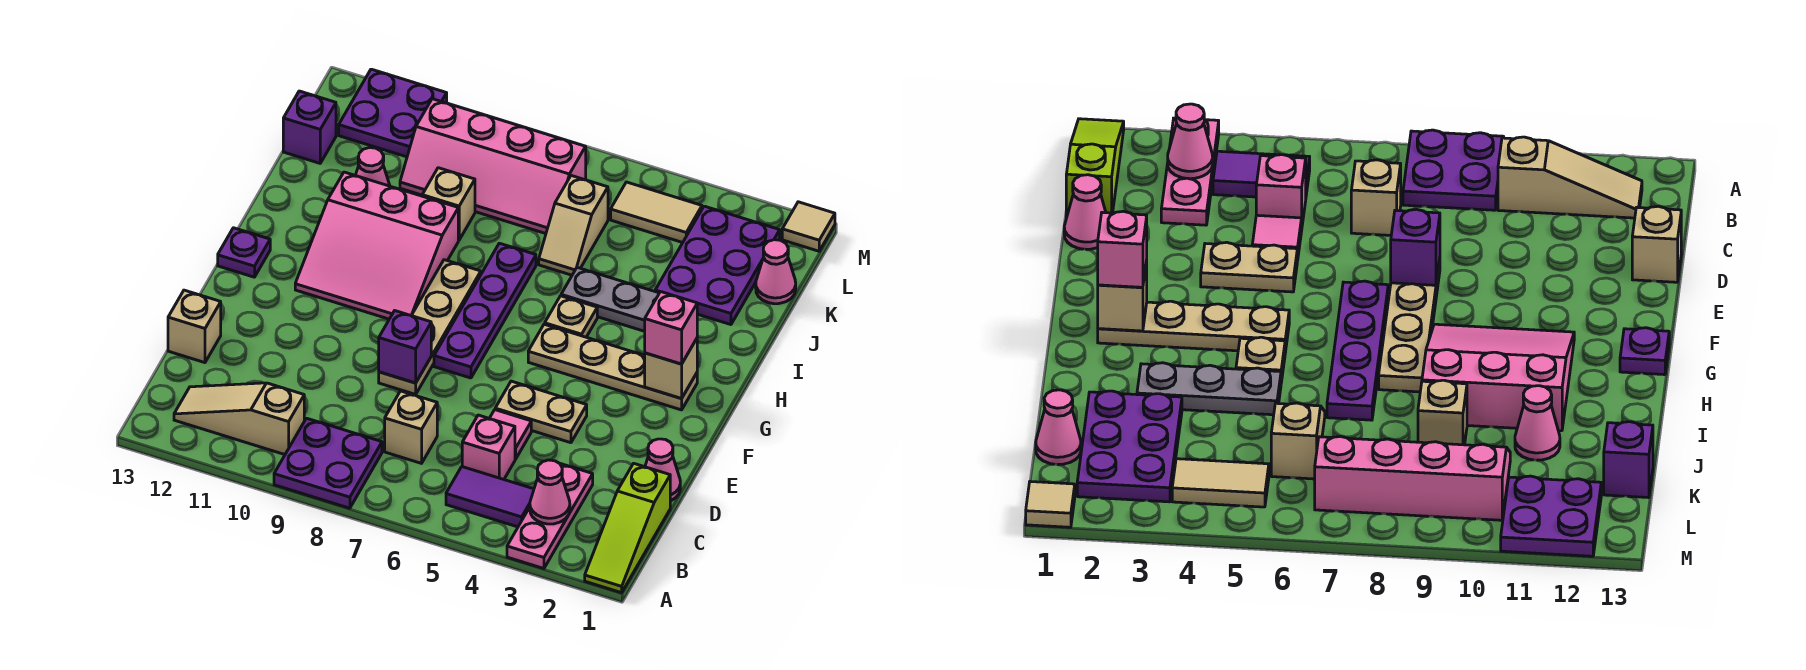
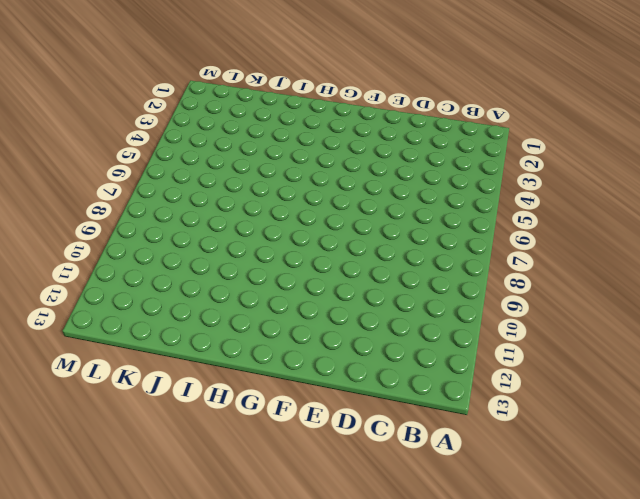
none -> lime 1x3 slope [585,463,670,593]
none -> pink 1x3 plate [507,464,593,569]
none -> purple 2x2 plate [274,418,382,508]
none -> purple 1x2 tile [446,467,534,527]

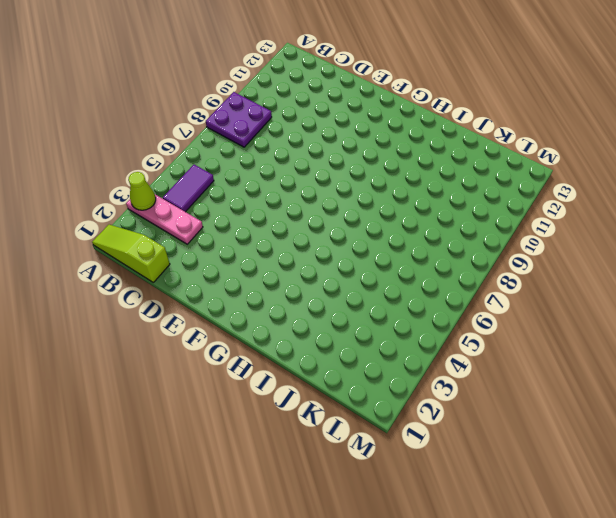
lime 1x1 cone [129,172,156,210] -> none
none -> tan 1x3 slope [174,383,304,455]
none -> pink 1x1 brick [462,415,515,479]
none -> tan 1x1 brick [385,391,437,463]
none -> pink 1x1 cone [645,439,680,501]

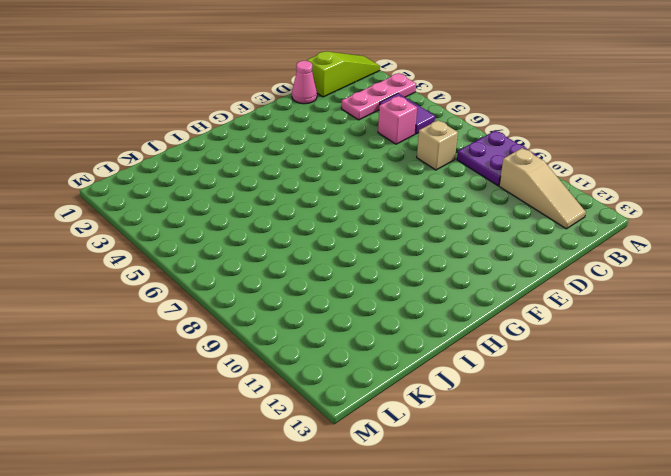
none -> pink 1x1 tile [490,410,531,459]
none -> tan 1x1 brick [168,290,221,363]
none -> tan 1x2 plate [495,381,587,443]
none -> tan 1x4 plate [379,260,481,394]

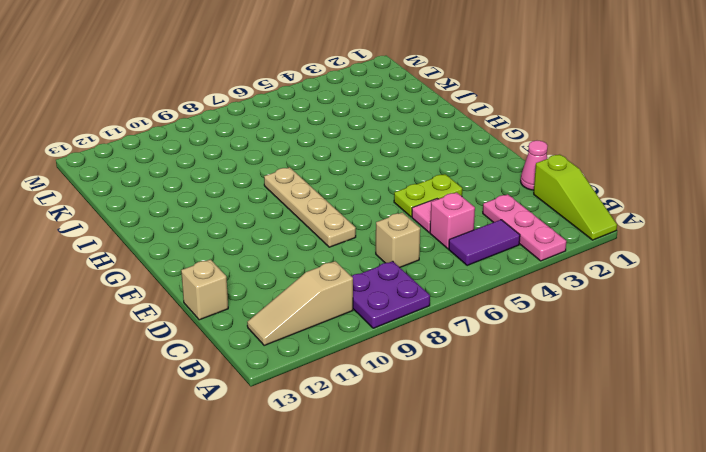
lime 1x2 plate [394,174,462,217] -> tan 1x2 plate [495,381,587,443]
none -> purple 1x4 plate [434,243,536,378]
none -> tan 1x4 plate [528,324,697,410]
none -> pink 3x3 slope [295,172,458,319]
none -> purple 1x1 plate [218,228,270,277]

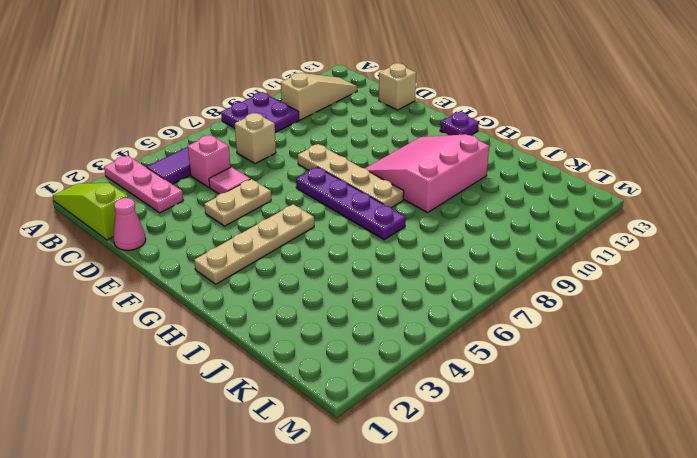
none -> tan 1x1 plate [545,296,597,337]
none -> grey 1x3 plate [561,268,659,331]
none -> purple 2x3 plate [655,206,780,325]
none -> tan 1x2 slope [539,176,608,275]

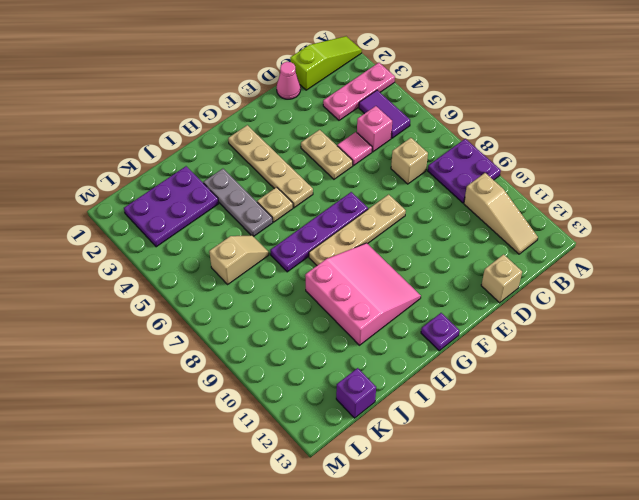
none -> tan 1x1 brick [422,168,475,240]
none -> pink 1x1 cone [356,148,390,186]
none -> pink 1x1 cone [756,240,796,304]
none -> pink 2x4 slope [400,99,586,234]

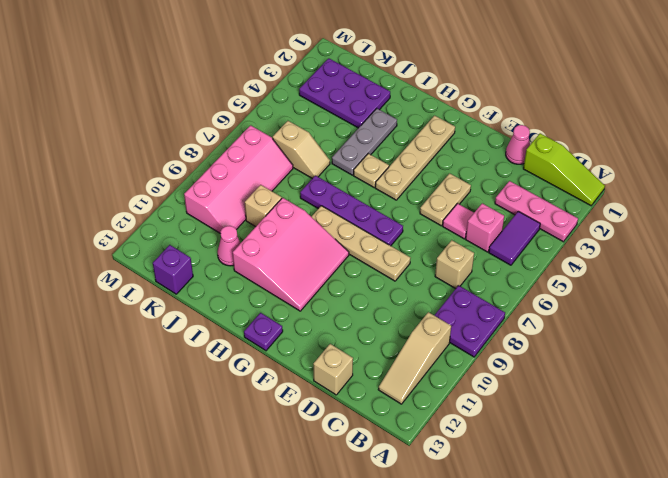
none -> pink 1x1 cone [756,240,796,304]
none -> tan 1x2 tile [611,182,702,243]
none -> purple 2x2 plate [339,69,447,157]
none -> tan 1x1 tile [782,202,835,251]

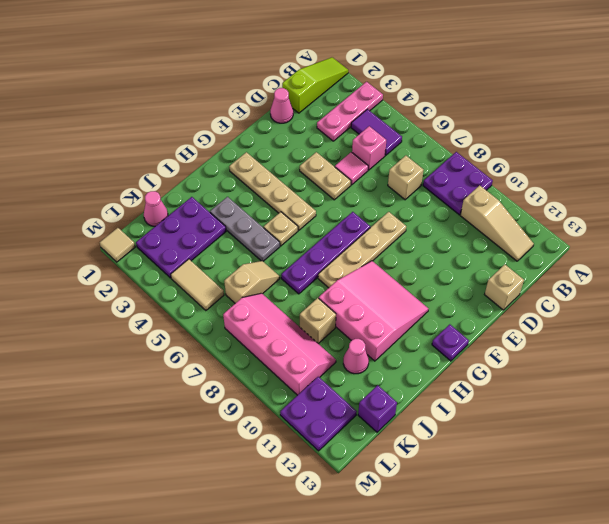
none -> pink 1x1 cone [530,460,570,524]
none -> purple 1x1 brick [379,311,431,383]
none -> tan 1x1 brick [645,339,697,399]
none -> pink 1x1 brick [645,292,697,364]

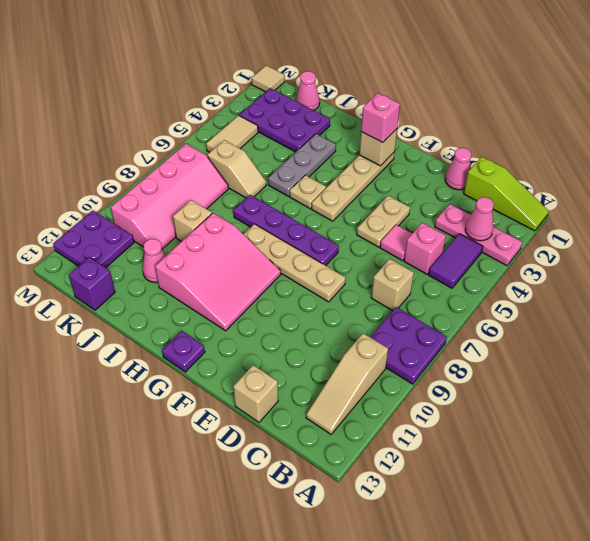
none -> purple 1x1 brick [379,311,431,383]

